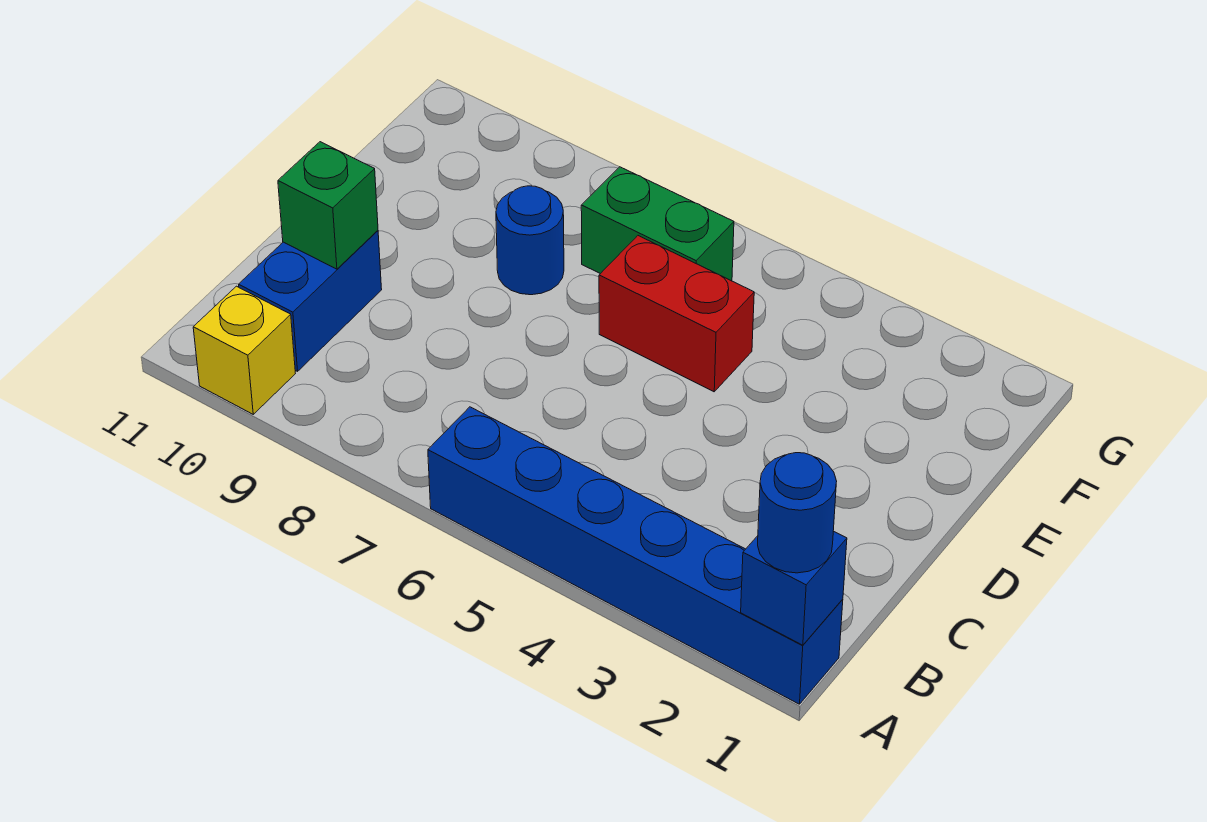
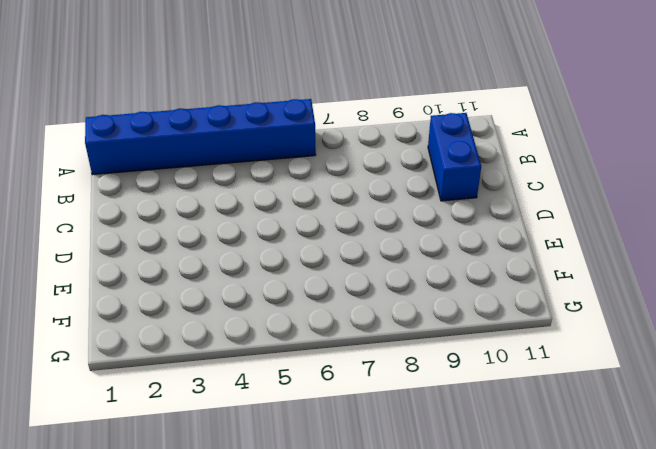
none -> yellow 1x1 brick [193,286,295,414]
none -> red 1x2 brick [599,236,754,392]

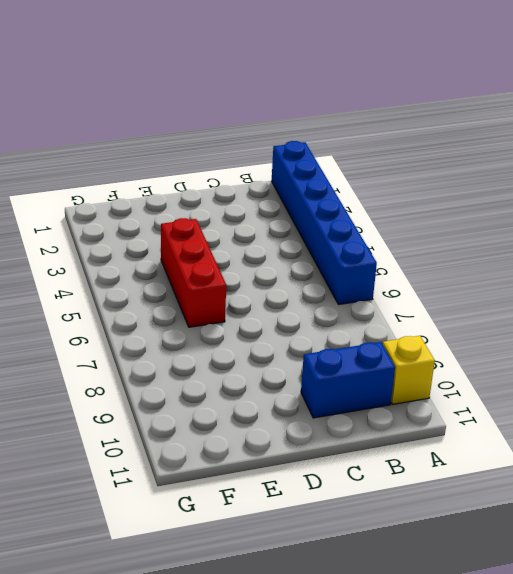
red 1x3 brick [161,218,226,327] -> red 1x2 brick [599,236,754,392]
none -> blue 1x1 round brick [496,186,564,295]
none -> green 1x2 brick [581,167,734,281]

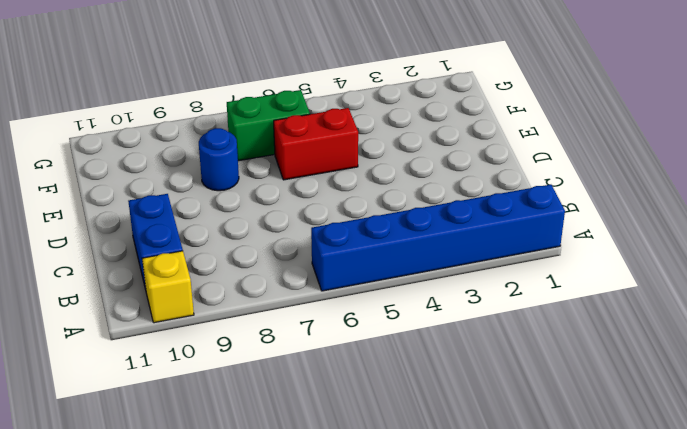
none -> blue 1x1 brick [741,531,847,645]
none -> green 1x1 brick [278,142,378,269]

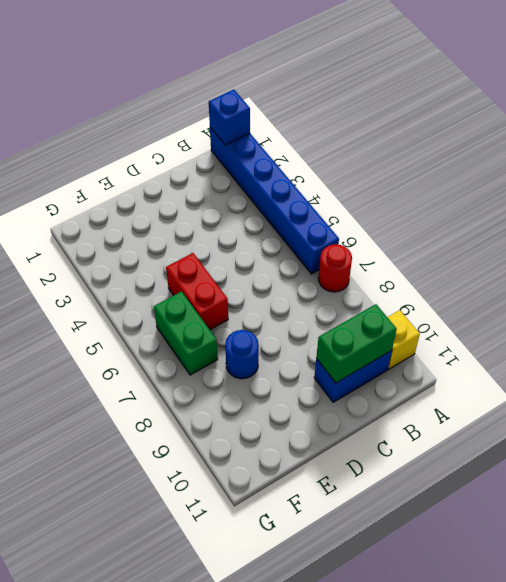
red 1x1 round brick [318,244,352,292] -> none
green 1x2 brick [316,304,397,383] -> green 1x1 brick [278,142,378,269]
none -> blue 1x1 round brick [758,453,837,573]

